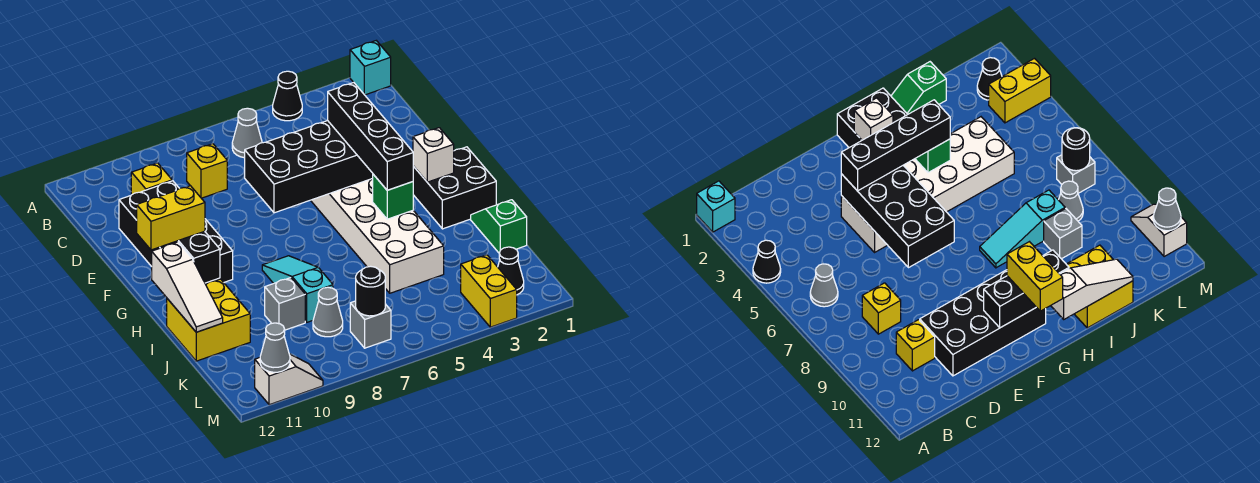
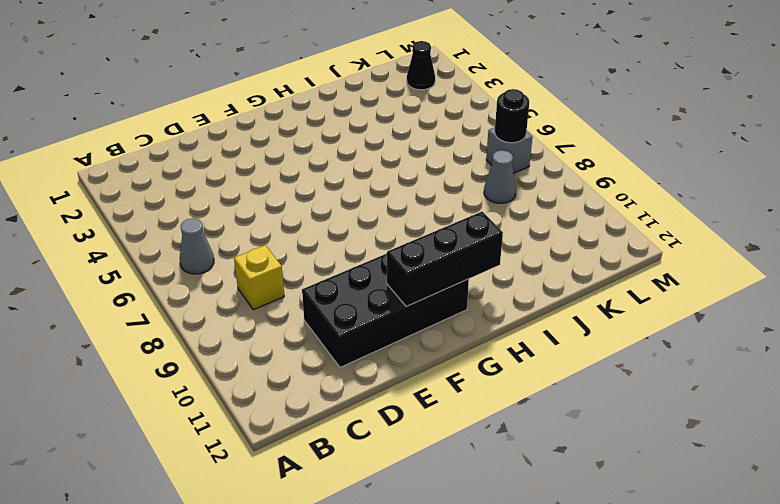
none -> cyan 1x1 brick [350,41,391,95]
none -> black 1x1 cone [273,71,302,121]
none -> yellow 1x1 brick [131,163,172,195]

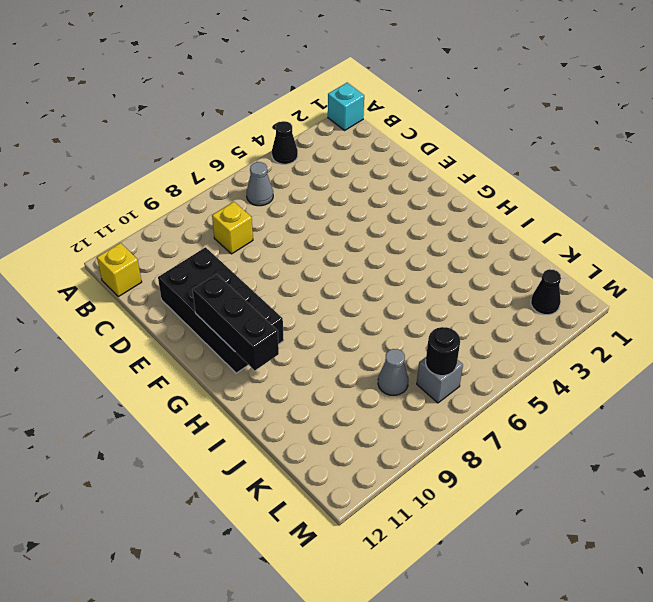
yellow 1x1 brick [97,243,142,297] -> yellow 1x1 brick moved to [131,163,172,195]
none -> white 2x6 brick [311,178,444,293]
none -> black 2x2 brick [413,147,496,229]
none -> cyan 1x3 slope [262,256,333,322]

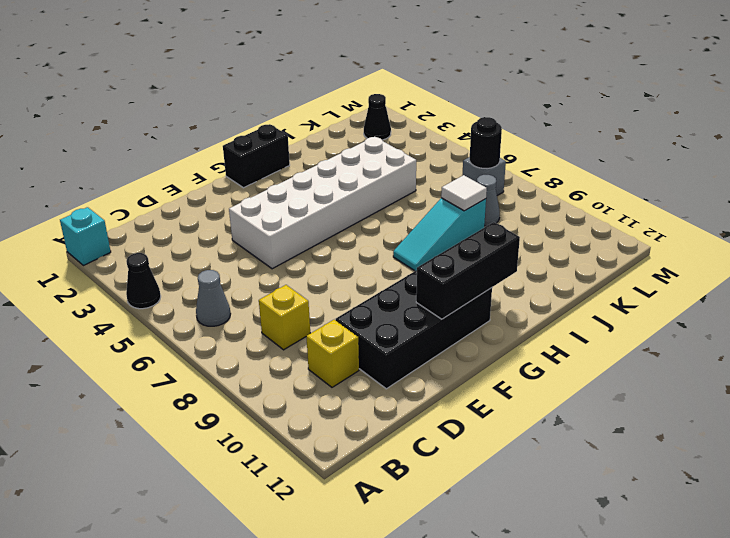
black 1x2 brick [223,124,290,188] -> black 2x2 brick [413,147,496,229]
white 1x1 tile [441,175,487,211] -> none
none -> green 1x2 slope [471,200,527,253]
none -> yellow 2x2 brick [167,279,250,361]
none -> grey 1x1 brick [265,278,305,330]

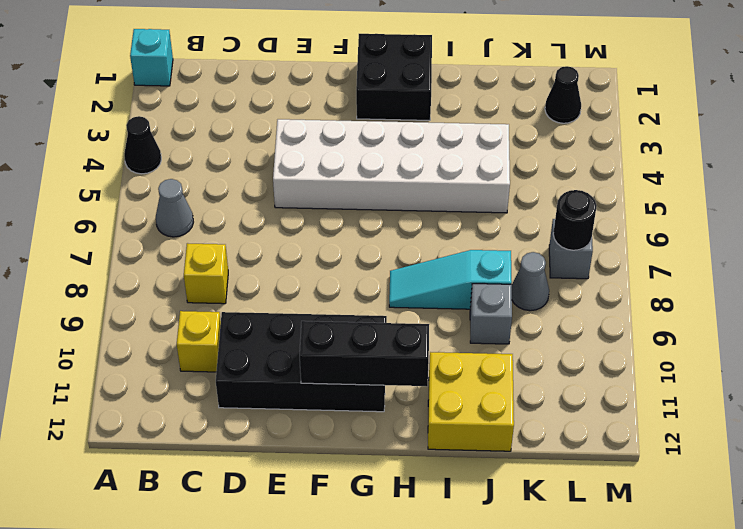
none -> green 1x2 slope [471,200,527,253]
none -> yellow 1x2 brick [461,255,517,327]
none -> white 1x2 slope [255,354,323,405]

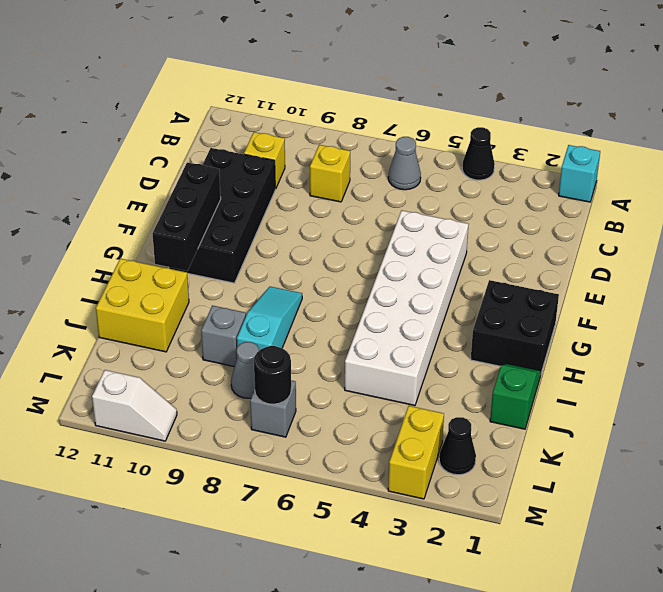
none -> black 2x4 brick [245,121,373,213]
none -> white 1x1 brick [413,128,454,182]
none -> green 1x1 brick [373,174,413,219]

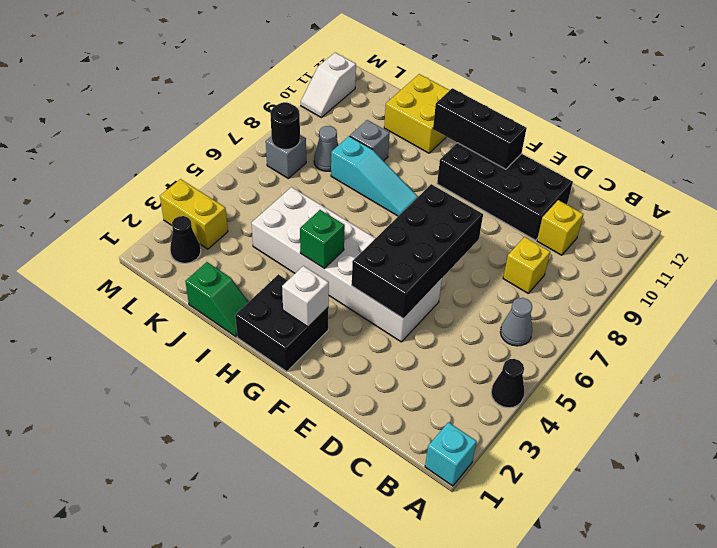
none -> white 1x3 slope [152,242,223,332]
none -> grey 1x1 cone [260,323,290,372]
none -> black 1x4 brick [328,82,413,190]

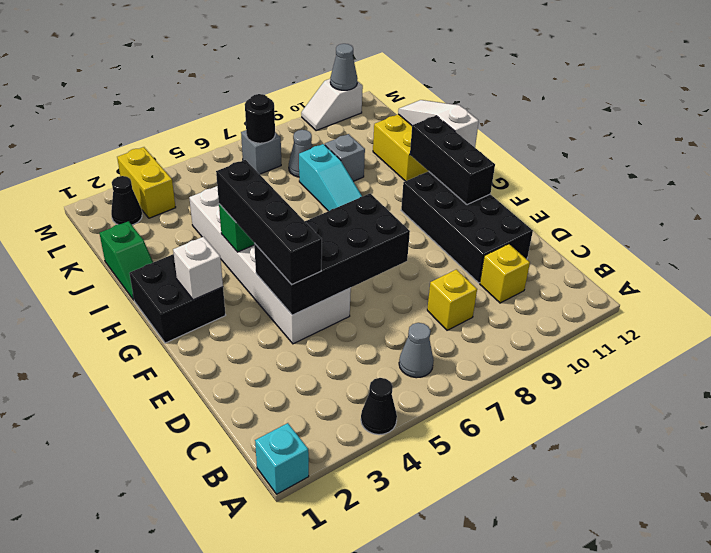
none -> yellow 1x2 brick [137,186,205,250]

